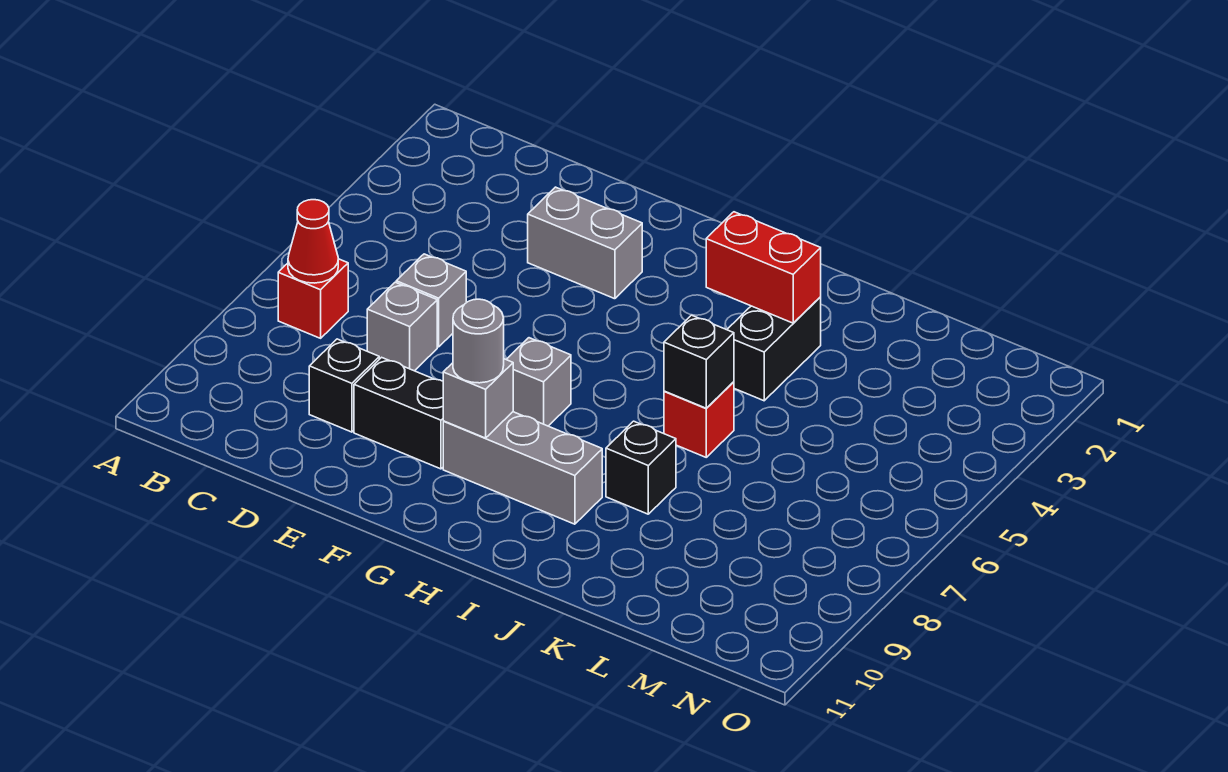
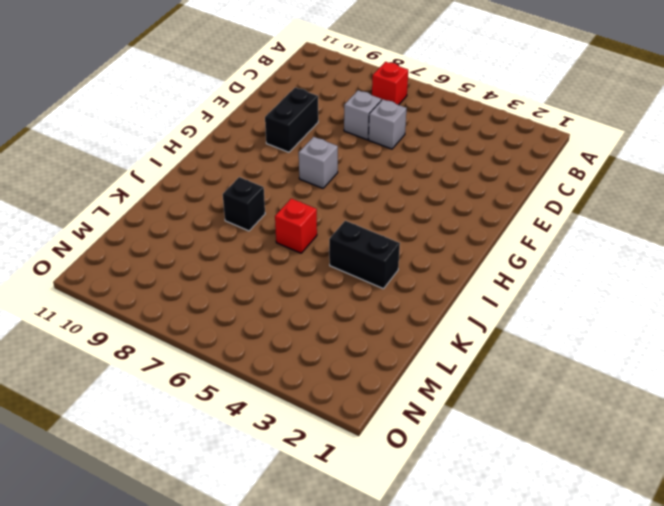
none -> black 1x1 brick [309,339,379,432]
none -> grey 1x2 brick [528,187,642,299]
none -> grey 1x3 brick [443,412,602,524]

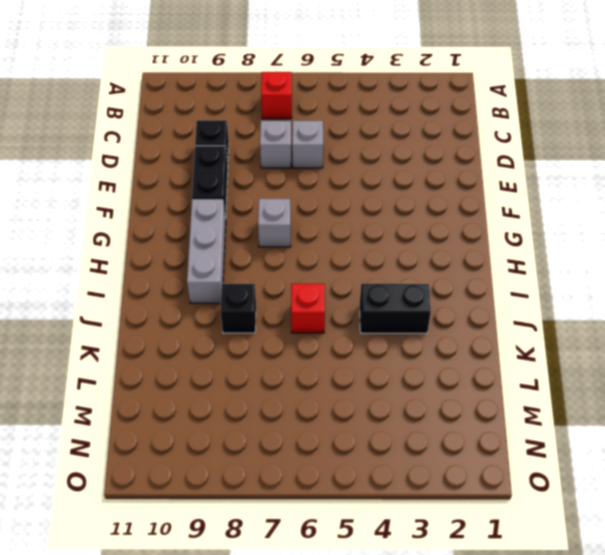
none -> grey 1x2 brick [528,187,642,299]
none -> red 1x1 cone [288,200,338,283]
none -> grey 1x1 brick [443,359,513,438]

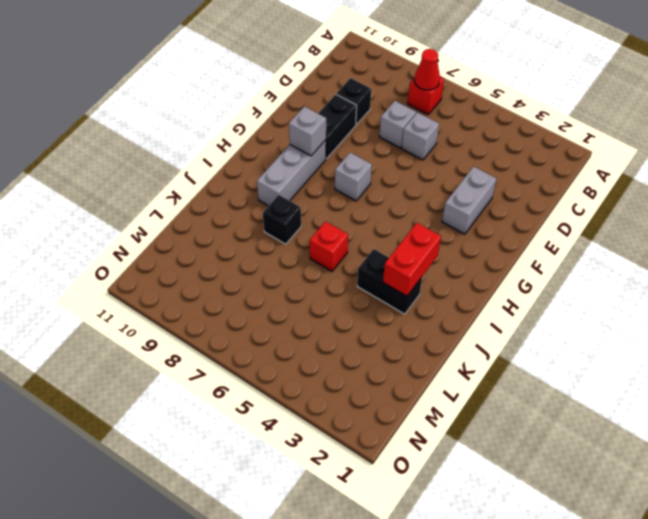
none -> black 1x1 brick [664,315,734,408]
none -> grey 1x1 round brick [453,299,504,383]

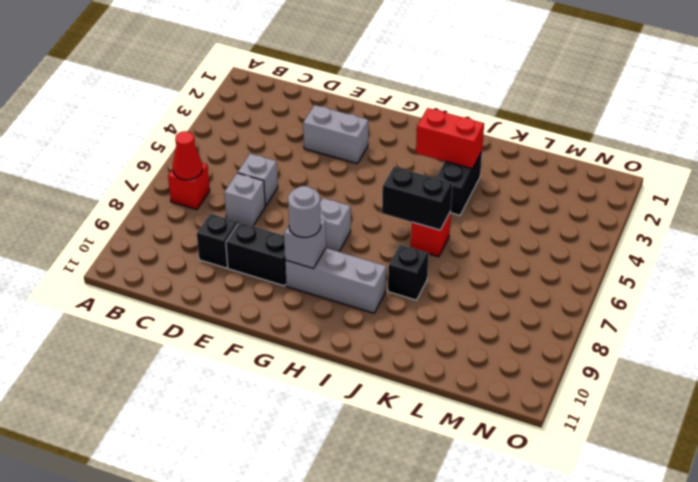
black 1x2 brick [382,167,453,230] -> black 1x1 brick [664,315,734,408]

